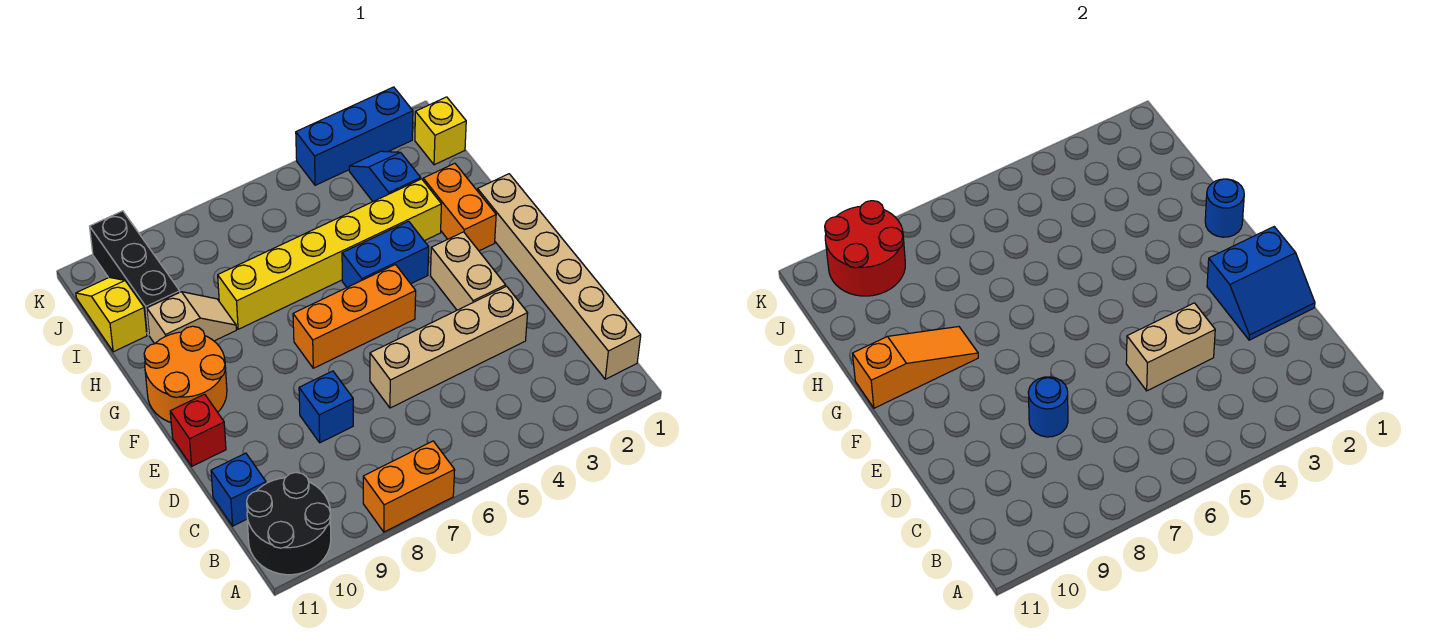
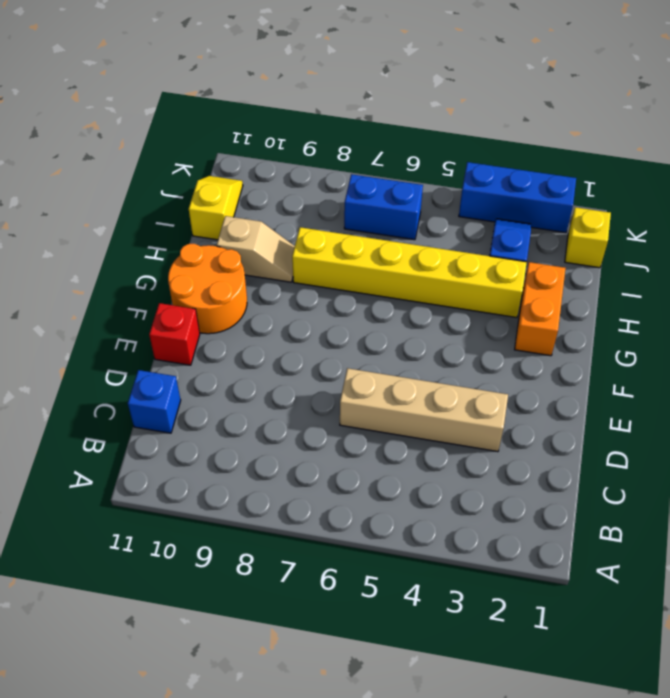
blue 1x2 brick [344,174,423,240] -> blue 1x2 brick moved to [342,221,429,287]
none -> orange 1x2 brick [363,441,455,532]
none -> black 2x2 round brick [247,472,331,575]
none -> tan 1x6 brick [478,174,641,379]

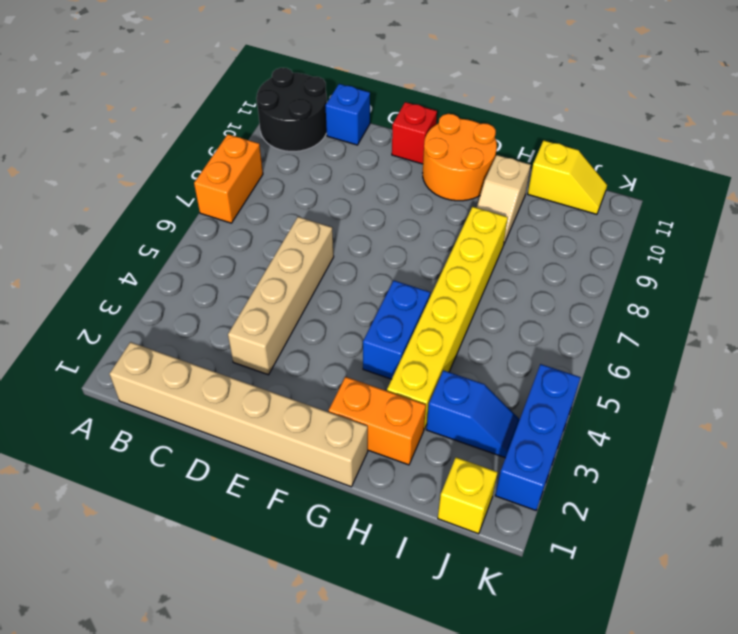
none -> blue 1x1 brick [299,371,353,443]
none -> tan 1x2 brick [431,232,506,310]
none -> orange 1x3 brick [293,265,416,368]

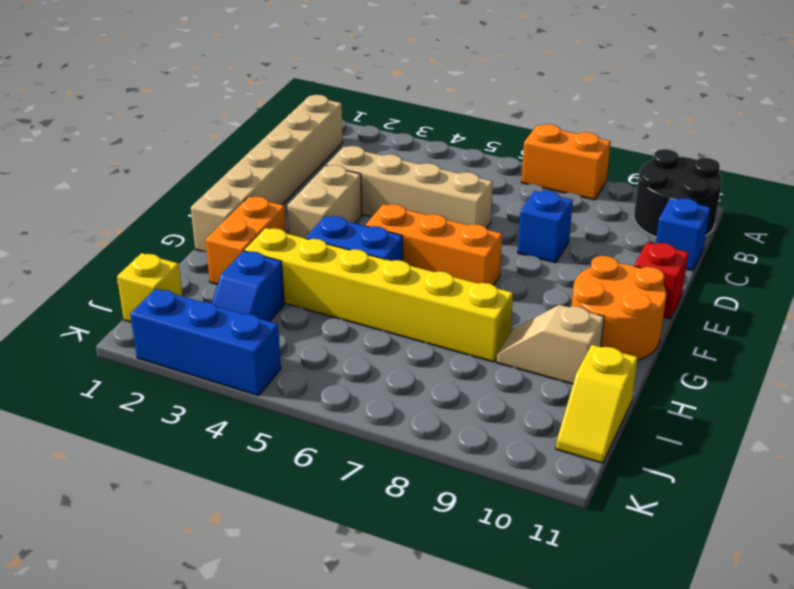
none -> black 1x3 brick [90,211,180,335]
none -> blue 2x2 slope [1207,227,1315,340]
none -> tan 1x2 brick [1126,303,1215,391]

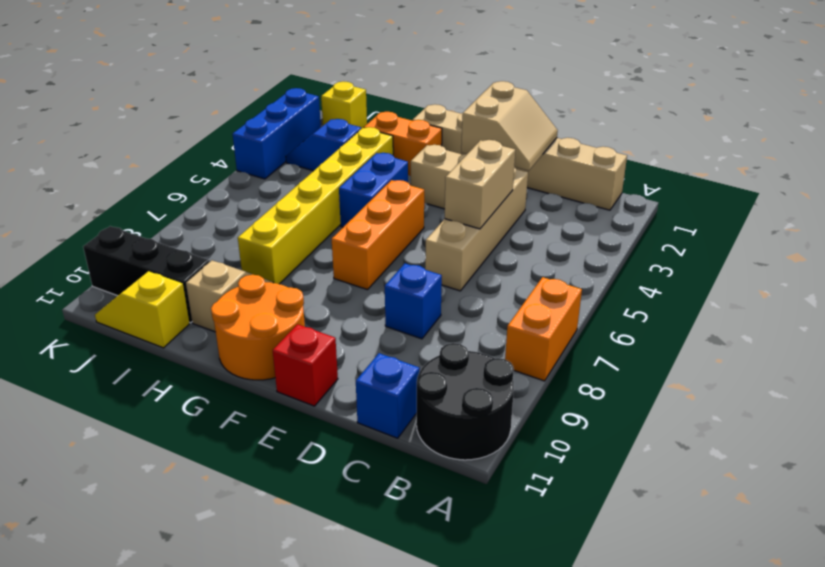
tan 2x2 slope [461,81,558,171] -> blue 2x2 slope [1207,227,1315,340]
none -> blue 1x1 round brick [1028,377,1068,437]
none -> blue 1x1 round brick [1205,179,1244,237]
none -> orange 1x3 slope [853,327,978,408]

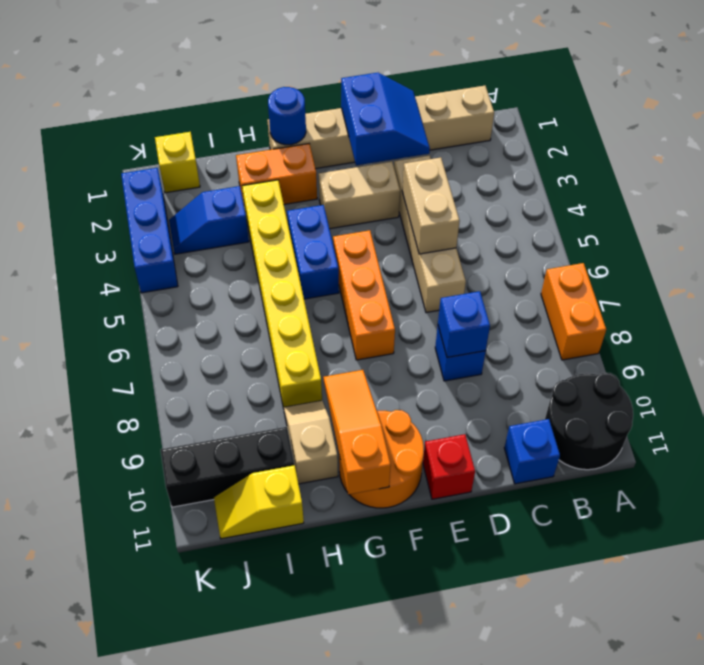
blue 1x1 brick [438,291,490,357] -> blue 1x1 round brick [1028,377,1068,437]
none -> red 2x2 round brick [825,201,905,296]

